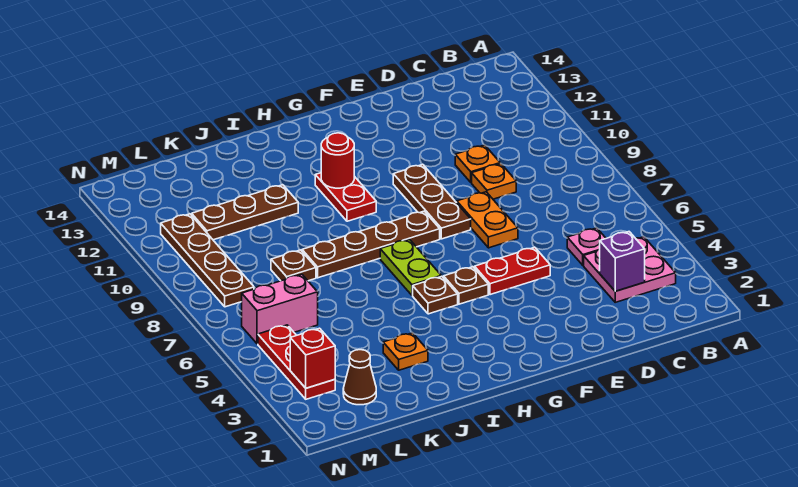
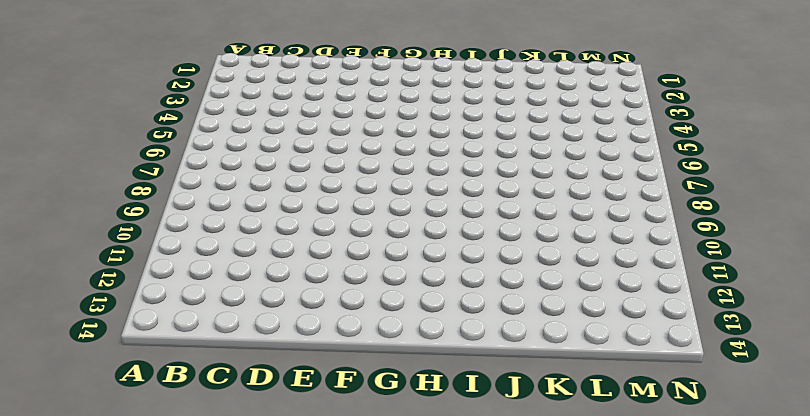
none -> pink 2x2 plate [584,237,676,302]
none -> pink 1x1 plate [567,228,606,265]
none -> orange 1x1 plate [472,163,516,199]

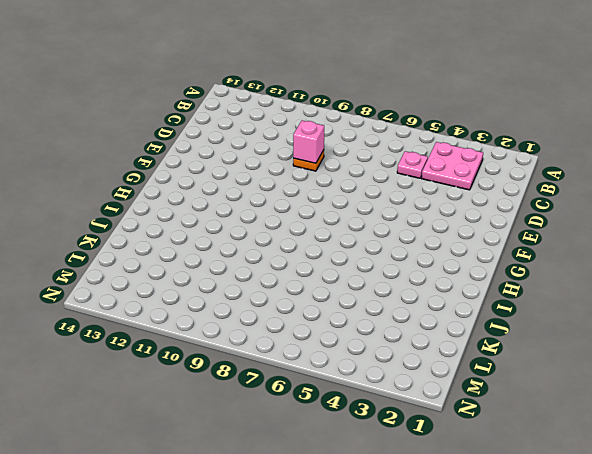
pink 1x1 brick [293,121,324,163] -> none
none -> orange 1x1 plate [455,145,500,182]
none -> red 1x2 plate [475,247,550,295]
none -> orange 1x2 plate [456,192,518,248]

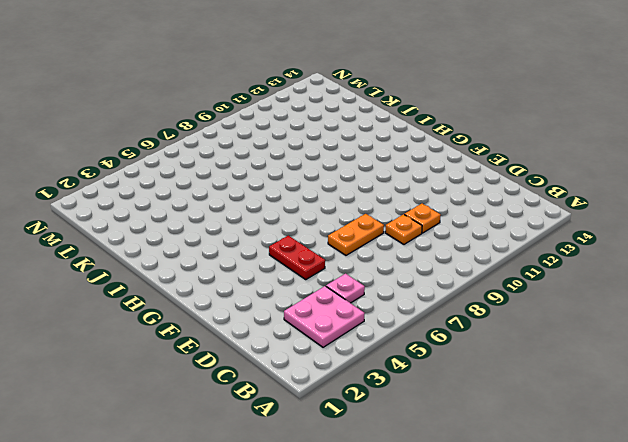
none -> brown 1x3 plate [393,165,471,239]
none -> brown 1x1 plate [444,267,488,304]
none -> brown 1x4 plate [302,211,440,278]

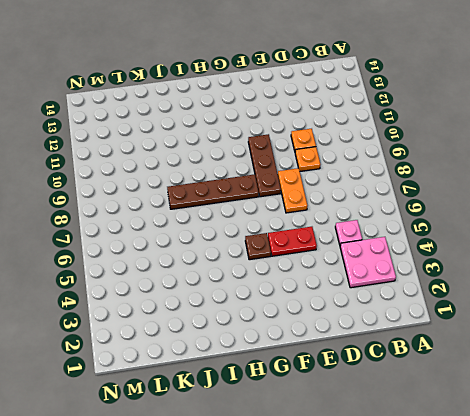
none -> brown 1x1 plate [413,276,458,314]
none -> lime 1x2 plate [380,239,441,295]
none -> red 1x2 plate [315,173,376,221]

